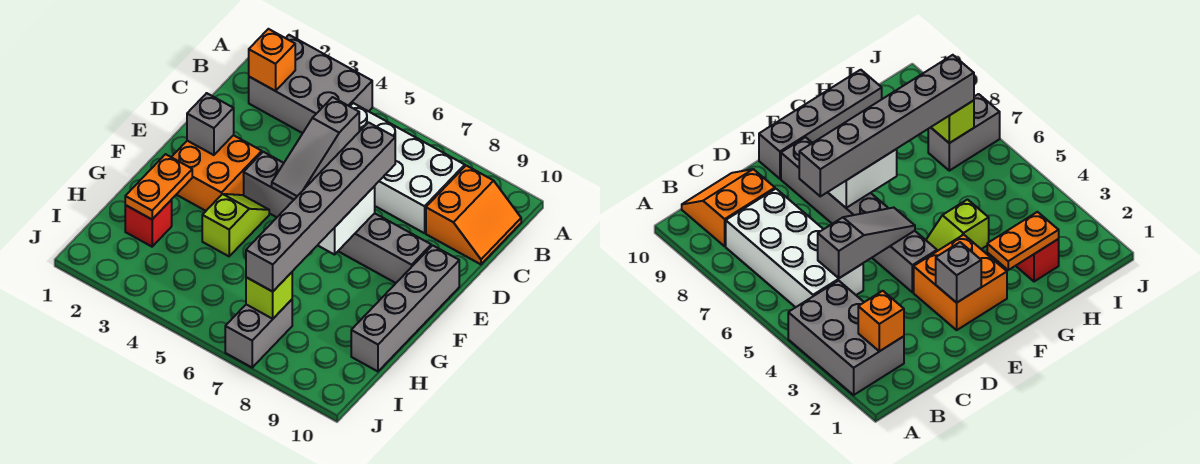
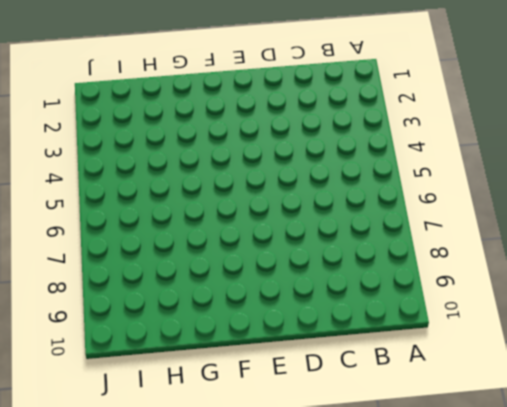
none -> grey 2x3 brick [249,35,372,133]
none -> white 2x4 brick [350,103,465,233]
none -> orange 2x2 slope [426,166,521,264]

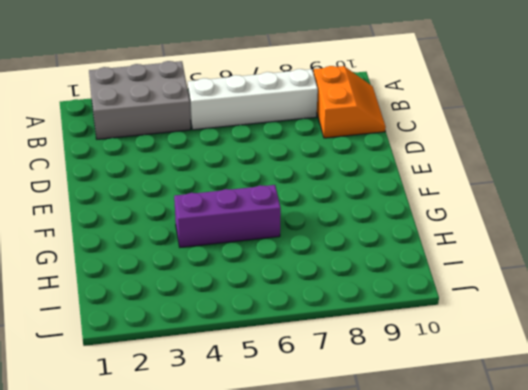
white 1x4 brick [188,69,318,130] -> white 2x4 brick [350,103,465,233]
purple 1x3 brick [174,185,281,247] -> lime 1x2 slope [202,194,269,256]
none -> orange 2x2 brick [172,135,262,211]
none -> grey 1x6 brick [244,152,431,283]
none -> grey 1x4 brick [351,245,459,371]

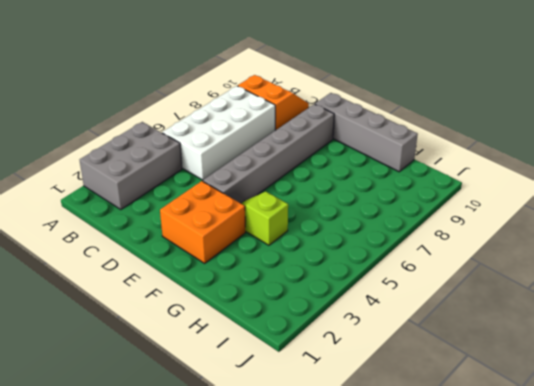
none -> red 1x1 brick [125,200,172,247]
none -> grey 1x2 brick [225,300,292,367]
none -> orange 1x1 brick [249,29,295,91]

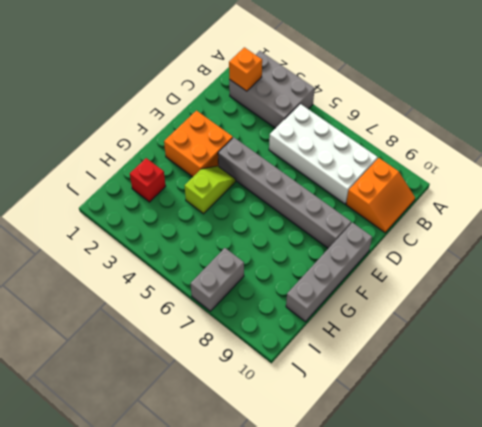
none -> grey 1x3 slope [272,97,359,199]
none -> grey 1x1 brick [187,93,234,155]
none -> white 1x2 brick [318,186,375,255]

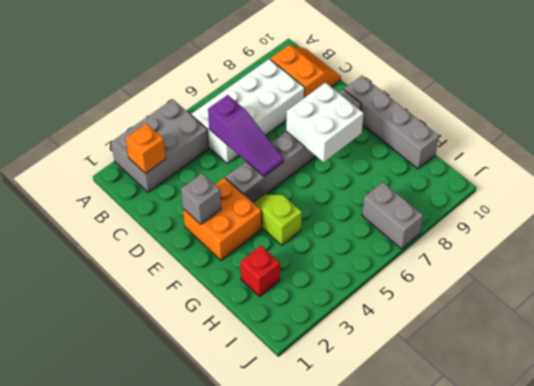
purple 1x3 slope [208,95,283,177] -> grey 1x3 slope [272,97,359,199]
white 2x2 brick [286,83,364,162] -> white 1x2 brick [318,186,375,255]
none -> orange 1x2 plate [125,154,192,219]
none -> lime 1x1 brick [246,272,292,319]
none -> grey 1x6 brick [246,123,395,292]

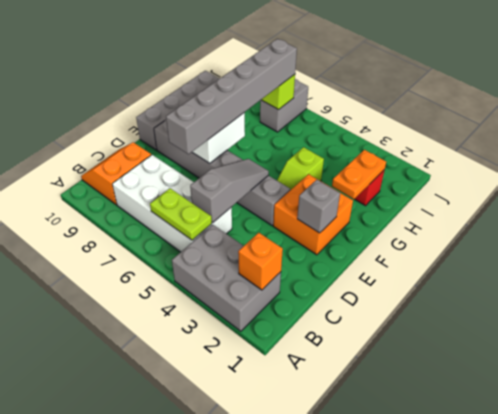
lime 1x2 plate [150,188,212,240] -> none

